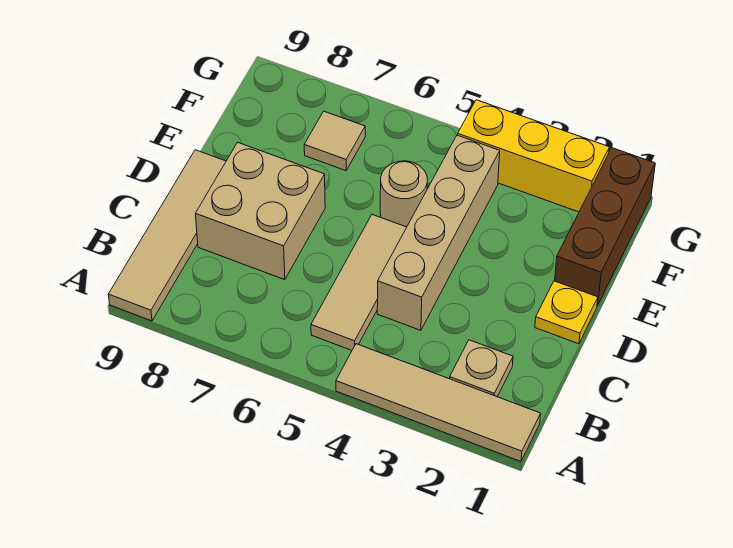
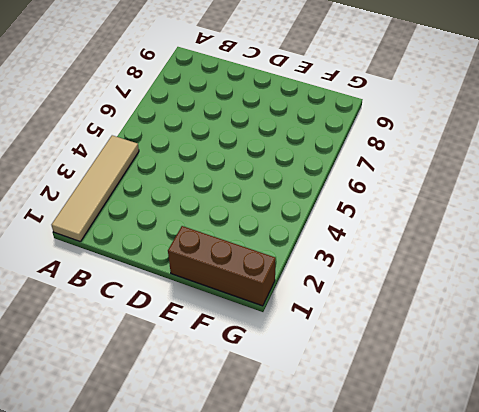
none -> tan 1x4 tile [108,150,226,321]
none -> tan 1x1 plate [450,340,513,397]

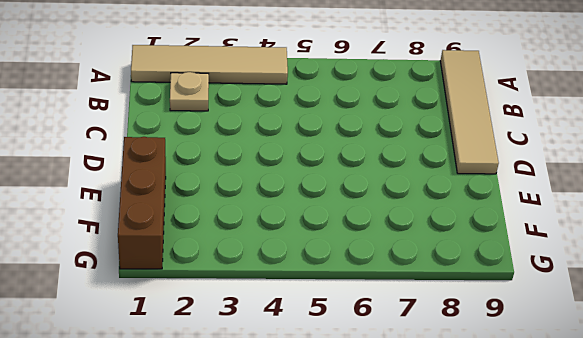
none -> tan 1x3 tile [311,215,407,350]
none -> tan 1x4 brick [377,135,500,330]

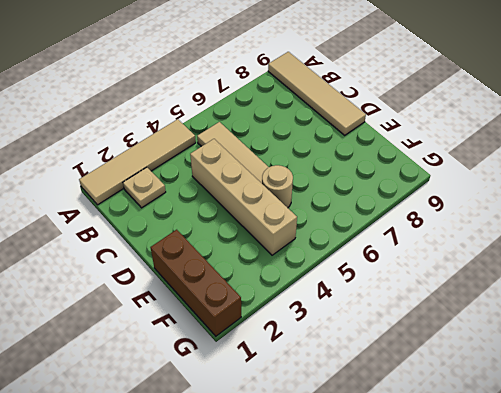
none -> tan 2x2 brick [195,142,325,280]
none -> yellow 1x1 plate [535,281,598,344]

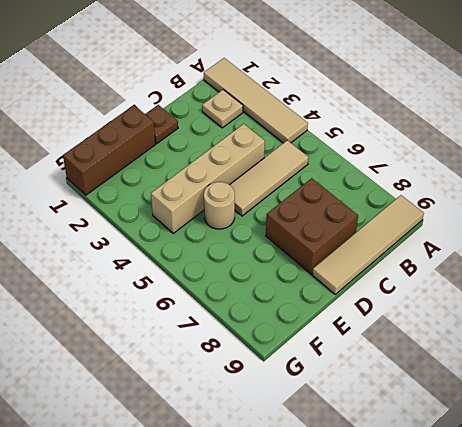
brown 2x2 brick [266,178,358,274] -> tan 2x2 brick [195,142,325,280]
brown 1x1 plate [145,105,178,144] -> yellow 1x1 plate [535,281,598,344]
none -> tan 1x1 tile [304,111,365,171]
none -> yellow 1x3 brick [458,100,609,212]

